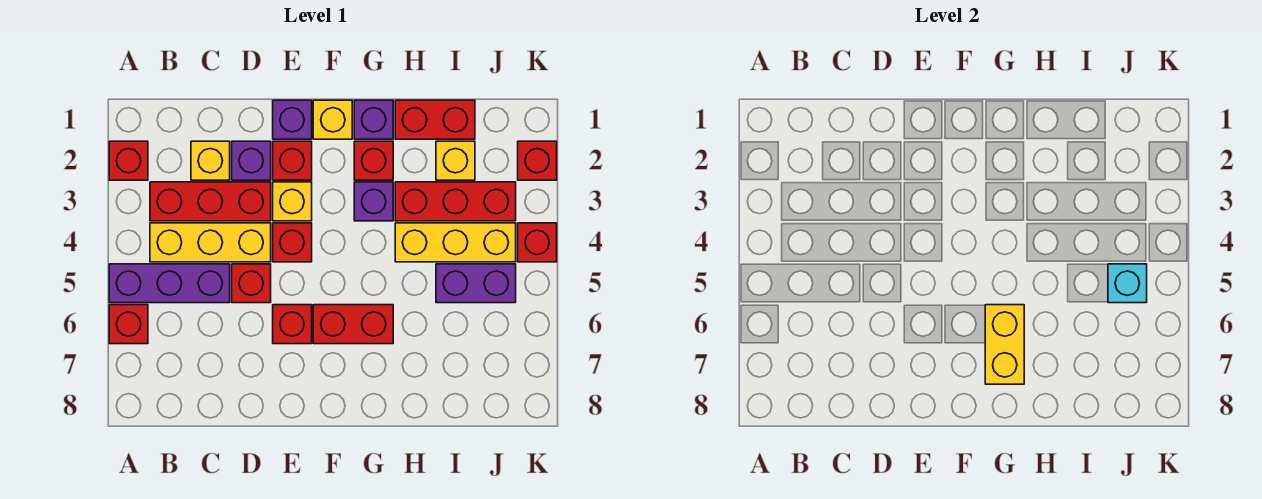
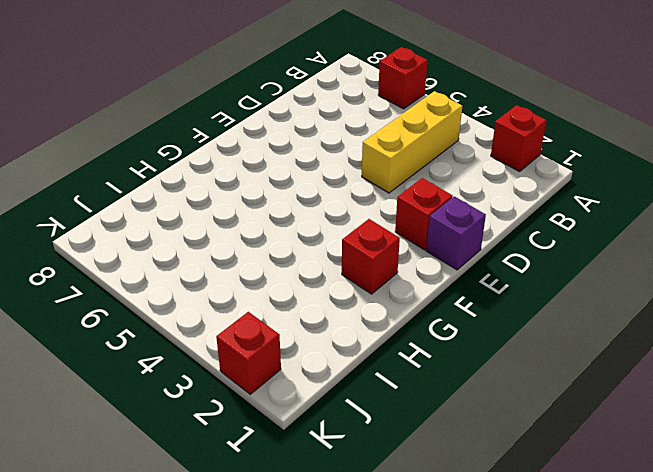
none -> purple 1x3 brick [109,264,230,303]
none -> red 1x3 brick [150,182,271,221]
none -> yellow 1x1 brick [191,141,230,180]

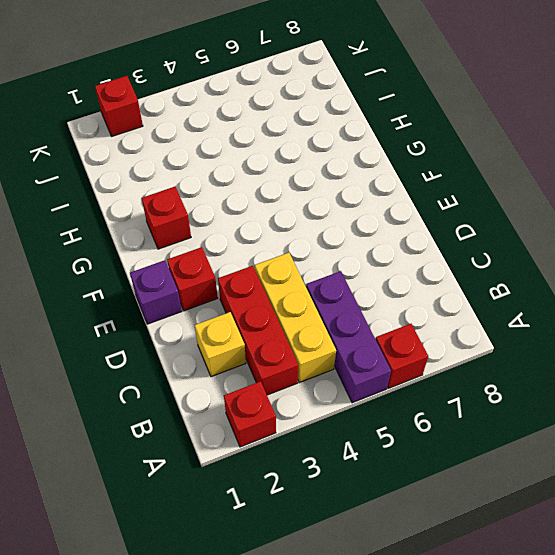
none -> purple 1x1 brick [232,141,271,180]
none -> red 1x1 brick [232,264,271,303]
none -> yellow 1x1 brick [273,182,312,221]

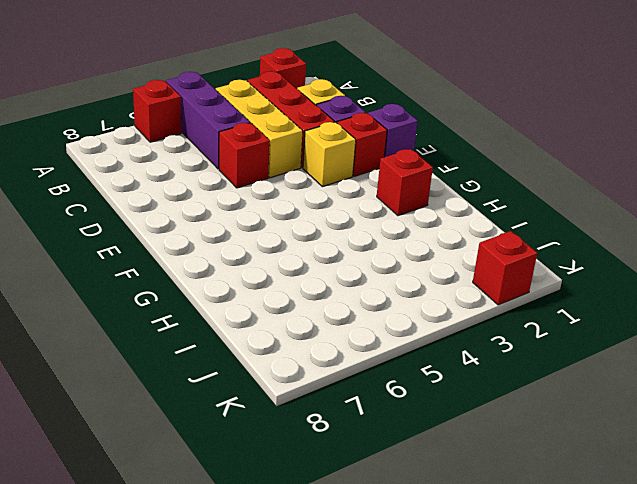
none -> red 1x1 brick [273,223,312,262]
none -> red 1x1 brick [273,305,312,344]
none -> yellow 1x1 brick [313,100,352,139]

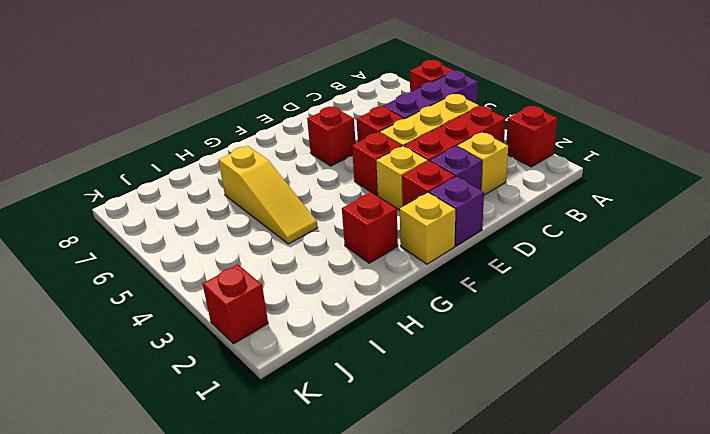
yellow 1x3 slope [219,146,318,244] -> yellow 1x3 brick [395,223,516,262]
none -> red 1x2 brick [313,305,393,344]
none -> purple 1x1 brick [354,100,393,139]
none -> purple 1x1 brick [354,182,393,221]

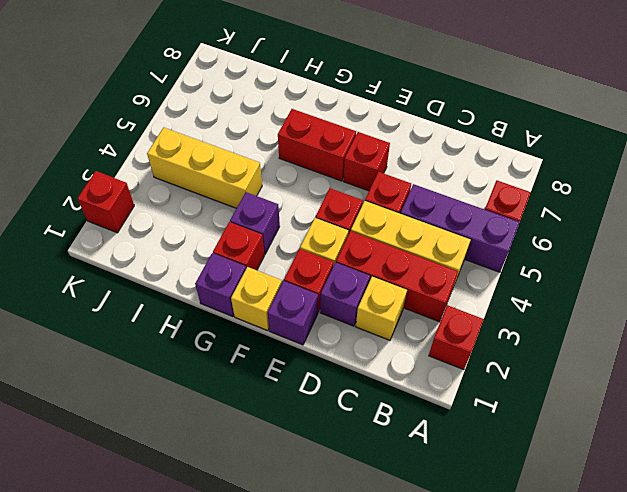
none -> red 1x2 brick [395,100,475,139]
none -> red 1x3 brick [395,182,516,221]
none -> yellow 1x1 brick [436,141,475,180]

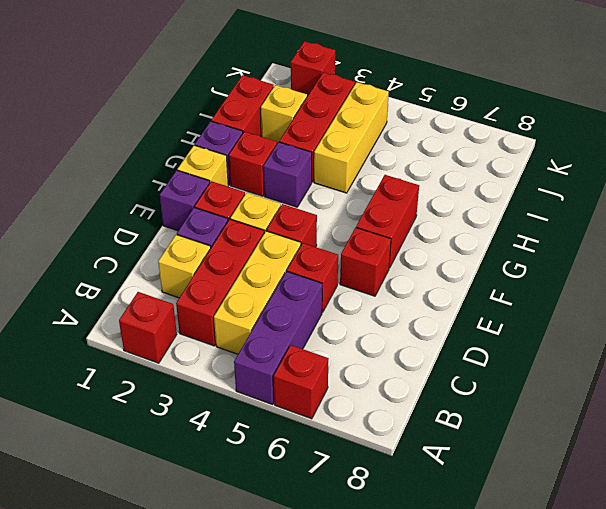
none -> purple 1x2 brick [436,264,516,303]
none -> red 1x1 brick [518,223,557,262]
none -> yellow 1x2 brick [985,305,1024,384]

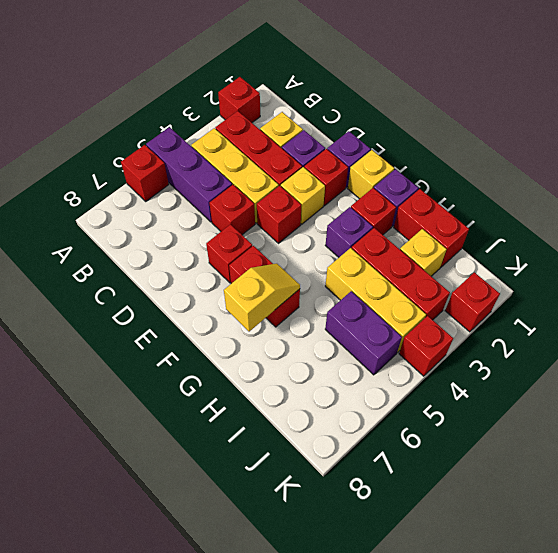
yellow 1x2 slope [224,264,300,332] -> yellow 1x2 brick [985,305,1024,384]
none -> cyan 1x1 brick [1108,264,1147,303]

